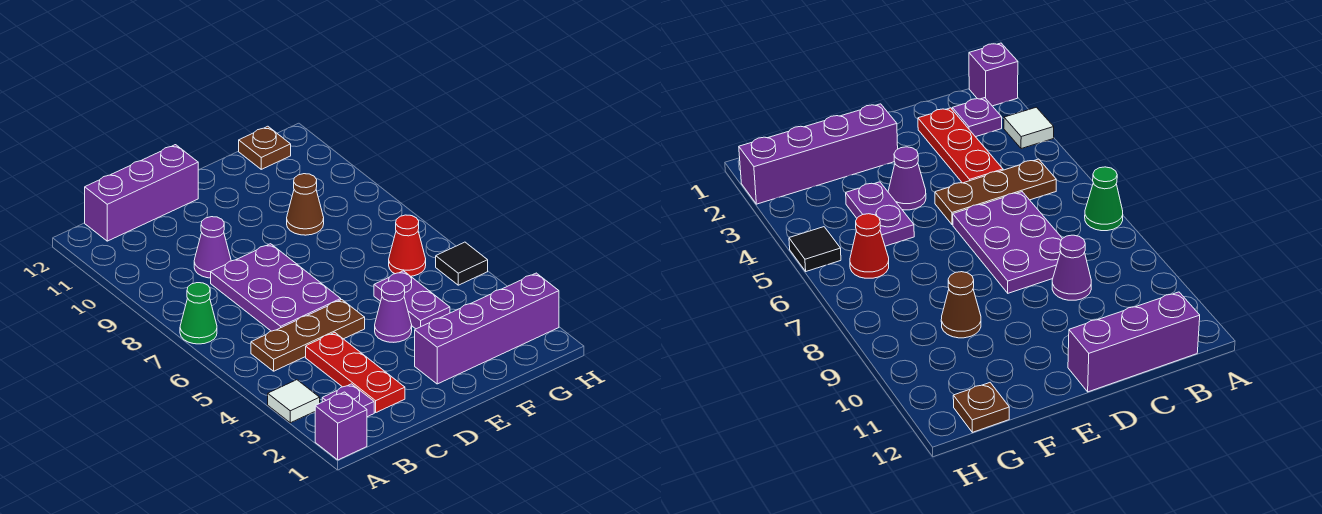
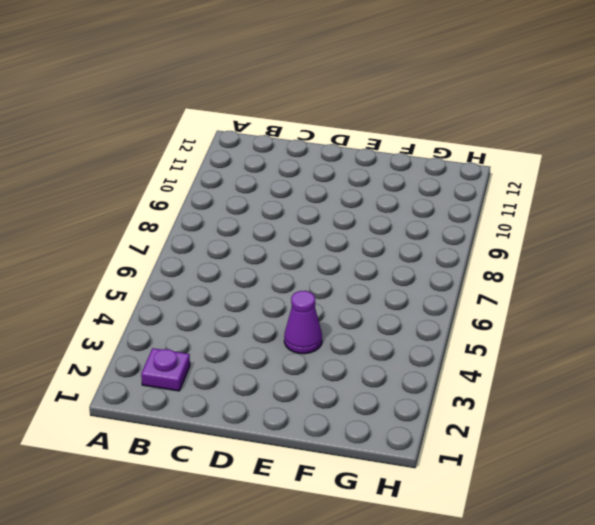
none -> purple 1x1 brick [315,392,367,460]
none -> white 1x1 tile [268,380,320,423]
none -> green 1x1 cone [180,283,217,344]

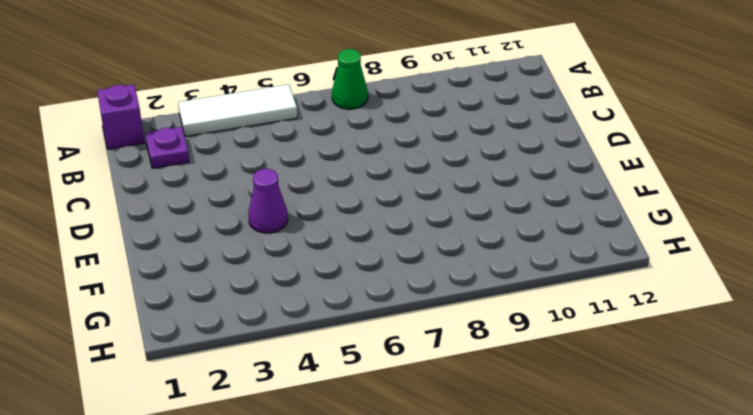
white 1x3 tile [178,84,297,137] -> white 1x1 tile [268,380,320,423]
none -> brown 1x3 plate [251,300,365,371]
none -> purple 1x3 brick [85,145,198,241]
none -> red 1x3 plate [306,332,405,412]

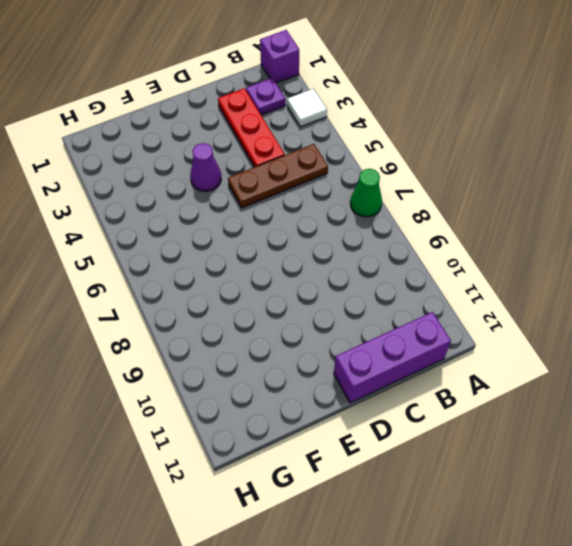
none -> purple 2x3 plate [211,244,341,331]
none -> purple 1x1 cone [194,217,231,278]
none -> purple 1x4 brick [415,273,559,384]

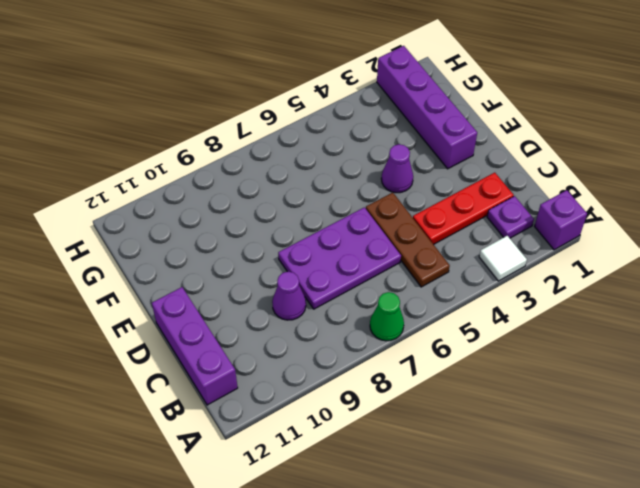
none -> purple 1x2 plate [374,271,450,329]
none -> brown 1x1 cone [287,174,324,235]
none -> red 1x1 cone [389,215,426,276]

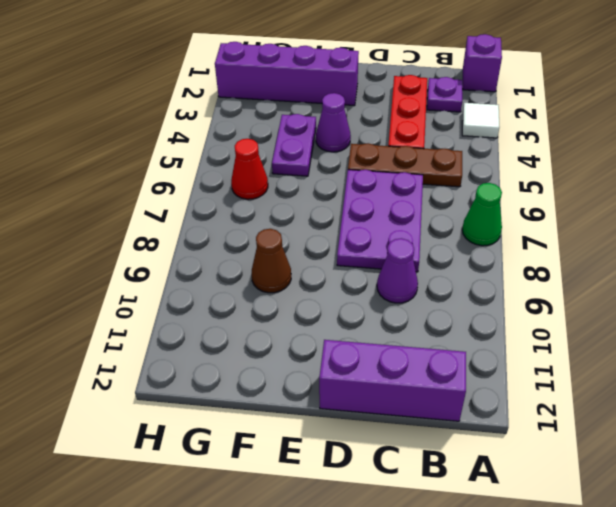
none -> brown 1x1 plate [239,126,291,169]
none -> black 1x1 tile [436,242,488,285]

